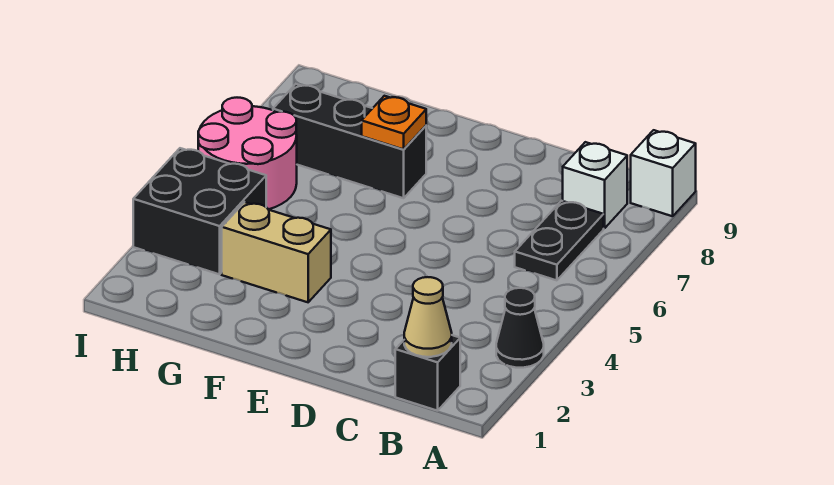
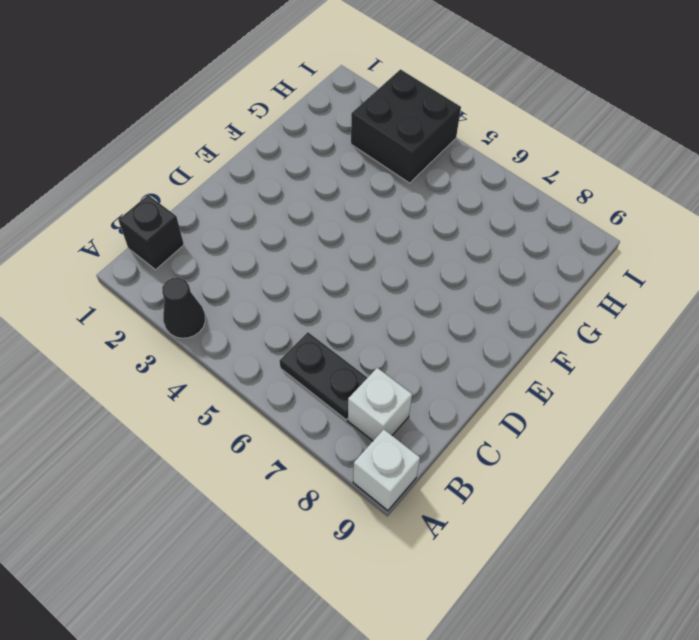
none -> tan 1x2 brick [222,202,331,302]
none -> black 1x3 brick [273,84,426,198]

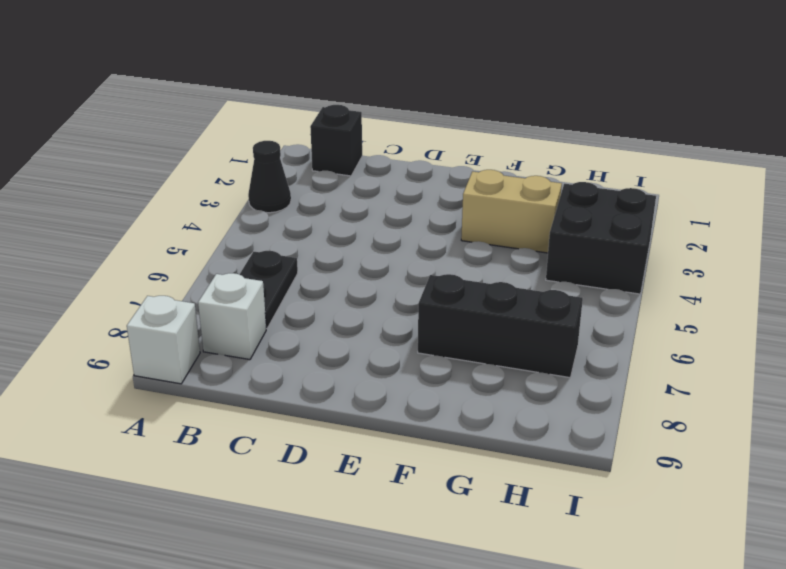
none -> pink 2x2 round brick [198,98,297,210]
none -> tan 1x1 cone [404,277,452,357]

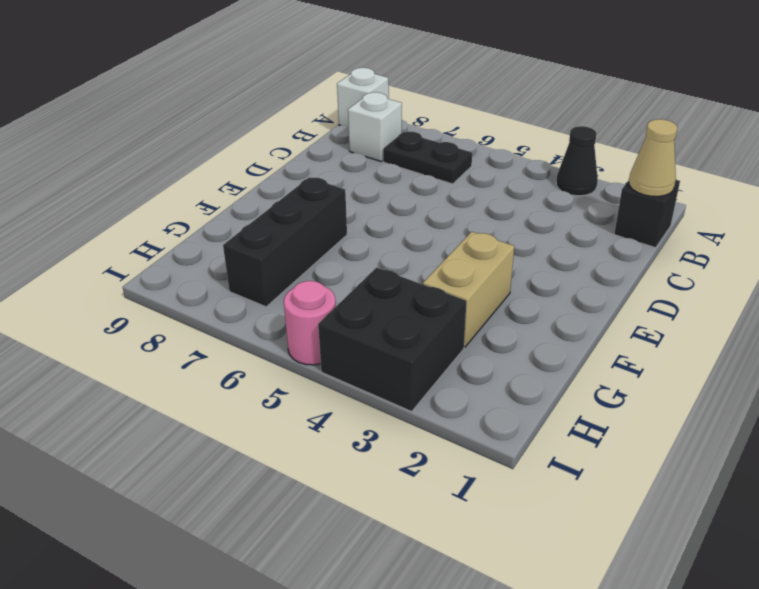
pink 1x1 round brick [284,281,336,365] -> pink 2x2 round brick [198,98,297,210]
none -> orange 1x1 plate [362,96,426,149]

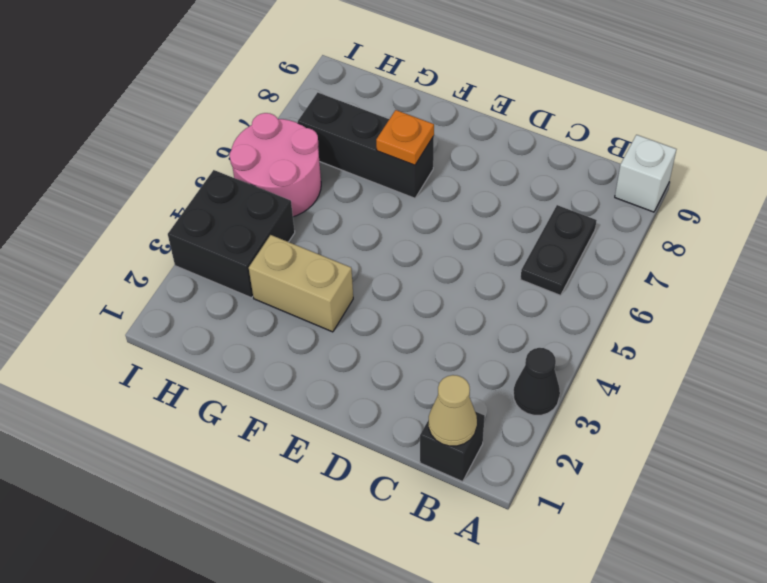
none -> white 1x1 brick [563,142,627,228]

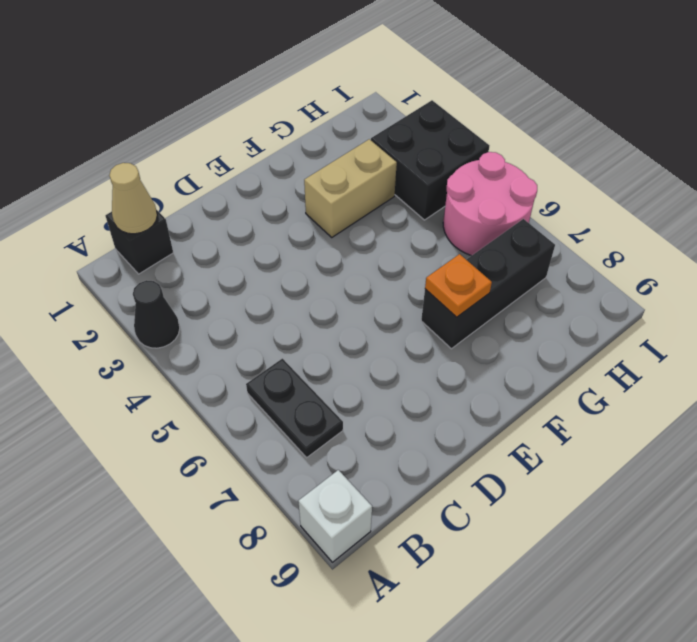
none -> white 1x1 brick [563,142,627,228]

